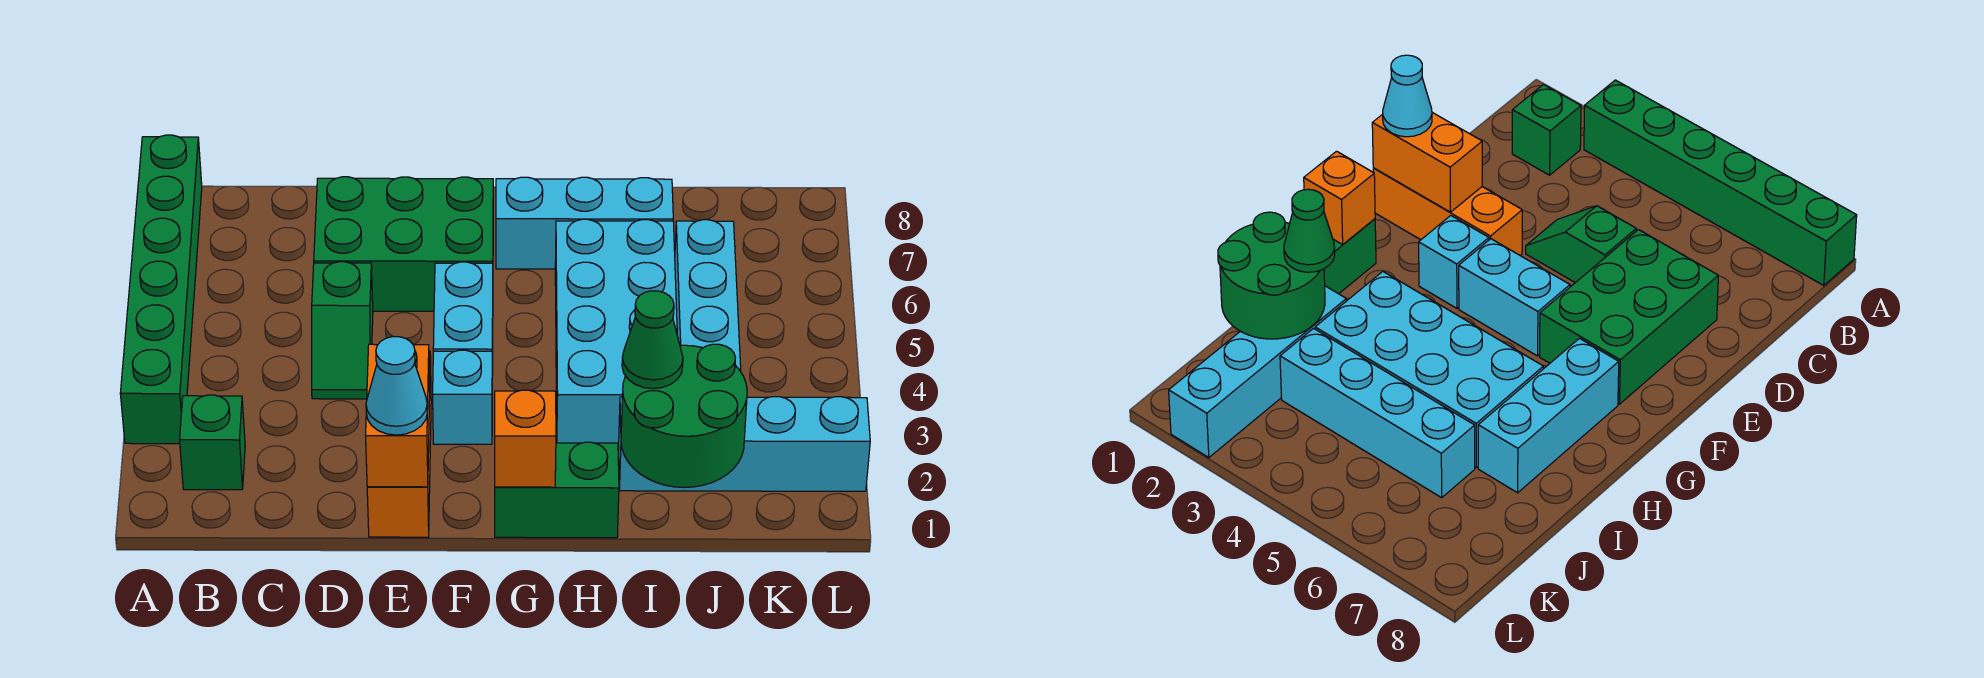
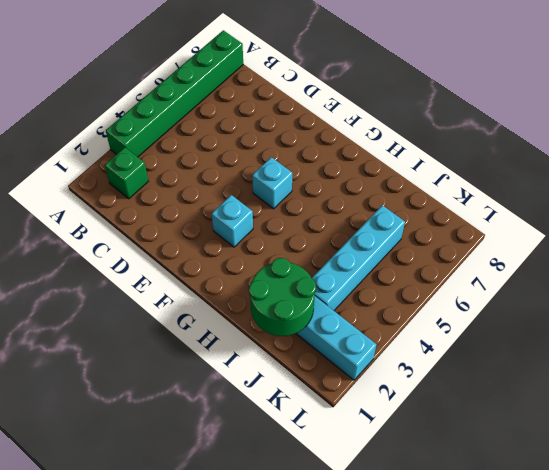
cyan 1x1 brick [252,157,292,209] -> cyan 1x2 brick [433,262,493,376]
none -> green 1x2 slope [312,262,373,399]
none -> green 2x3 brick [314,177,493,311]
none -> orange 1x3 brick [367,351,431,537]

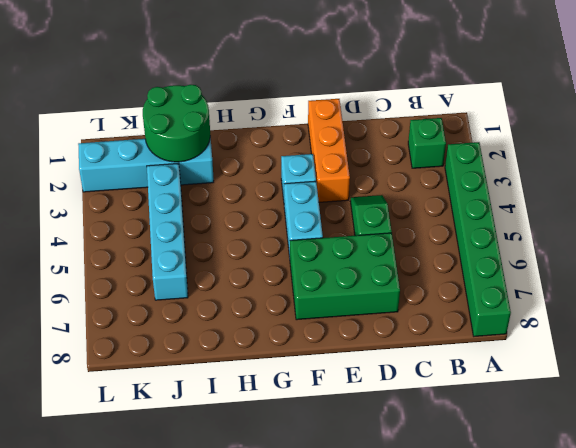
none -> green 1x2 brick [495,442,619,538]
none -> cyan 1x3 brick [496,177,673,269]
none -> cyan 2x4 brick [555,219,677,445]

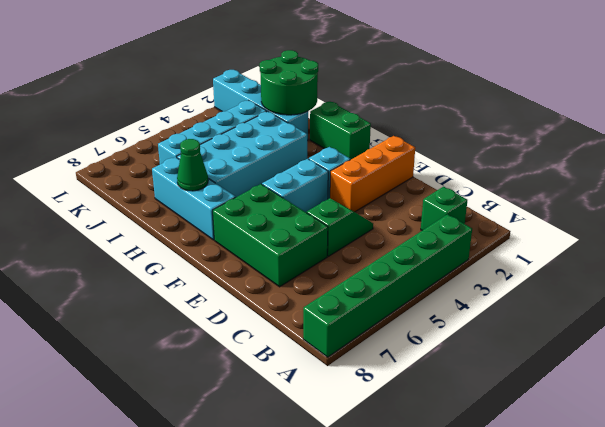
green 1x1 cone [177,139,208,191] -> green 1x1 cone moved to [622,291,683,389]
none -> orange 1x2 brick [366,344,430,487]
none -> orange 1x1 brick [495,390,556,487]
none -> cyan 1x1 cone [366,337,427,435]

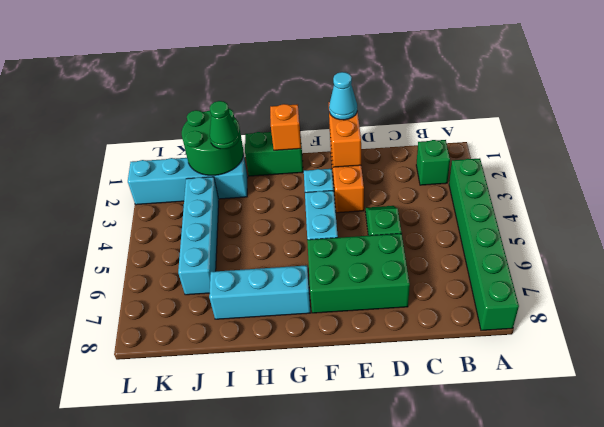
none -> cyan 2x4 brick [555,219,677,445]

